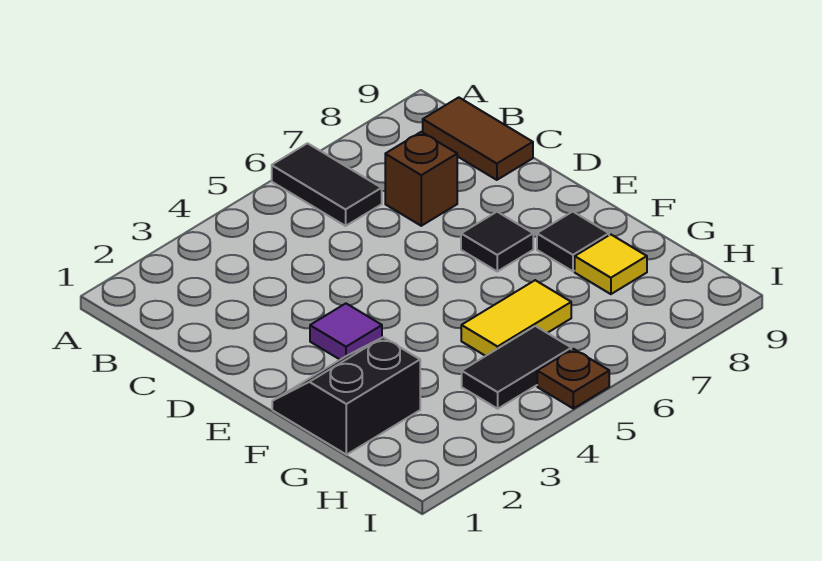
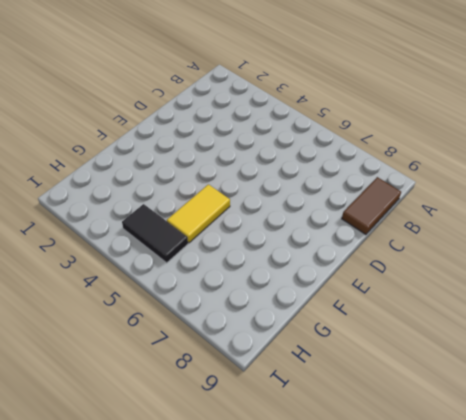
yellow 1x2 tile [167,184,230,243] -> yellow 1x2 tile turned to [461,280,571,356]
none -> black 1x2 tile [272,143,382,226]
none -> brown 1x1 brick [385,132,457,226]

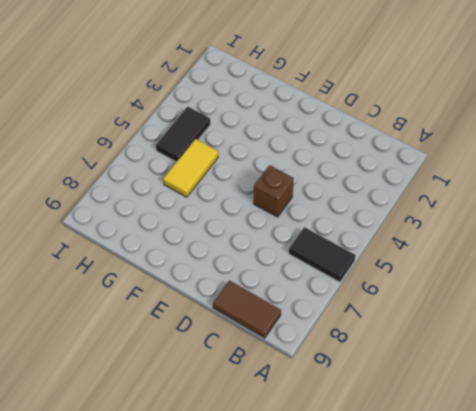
brown 1x1 brick [254,165,294,217] -> brown 1x1 brick moved to [385,132,457,226]
none -> purple 1x1 tile [310,304,382,360]
none -> black 1x1 tile [461,212,533,271]

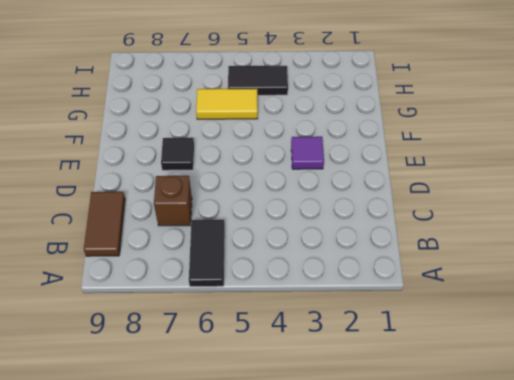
none -> black 2x2 slope [272,337,420,455]
none -> black 1x1 tile [537,212,609,271]

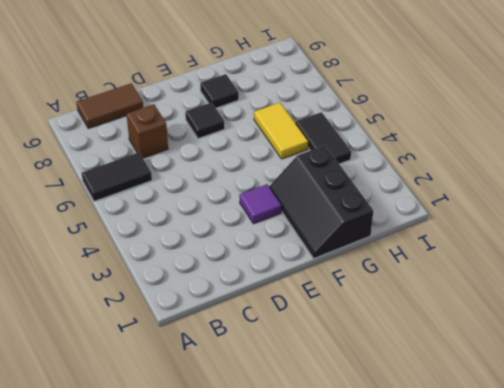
black 2x3 slope [269,145,373,258] -> black 2x2 slope [272,337,420,455]
none -> yellow 1x1 tile [575,234,647,294]
none -> brown 1x1 plate [537,349,609,409]

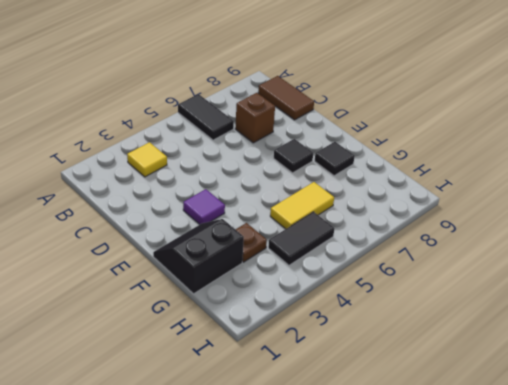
yellow 1x1 tile [127,142,167,177] -> yellow 1x1 tile moved to [575,234,647,294]
brown 1x1 plate [235,223,267,262] -> brown 1x1 plate moved to [537,349,609,409]

